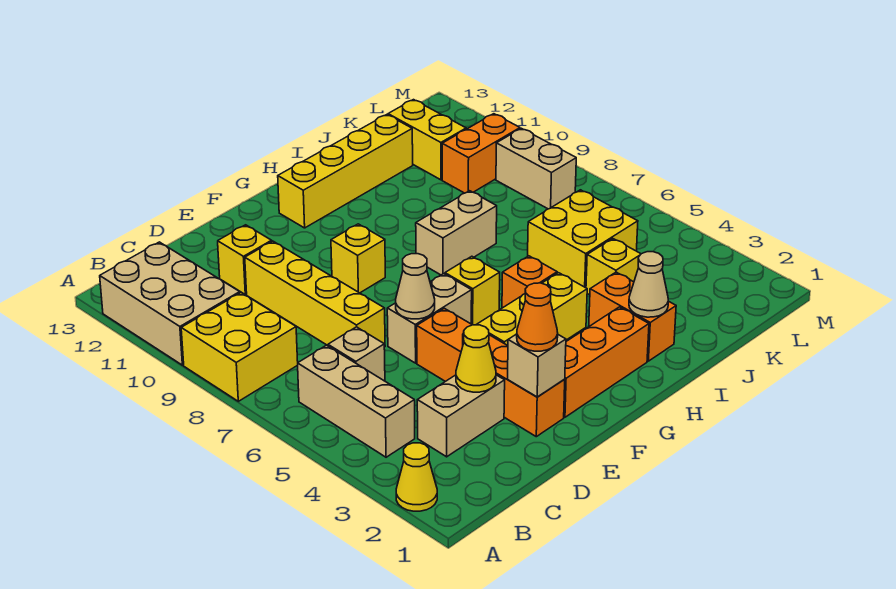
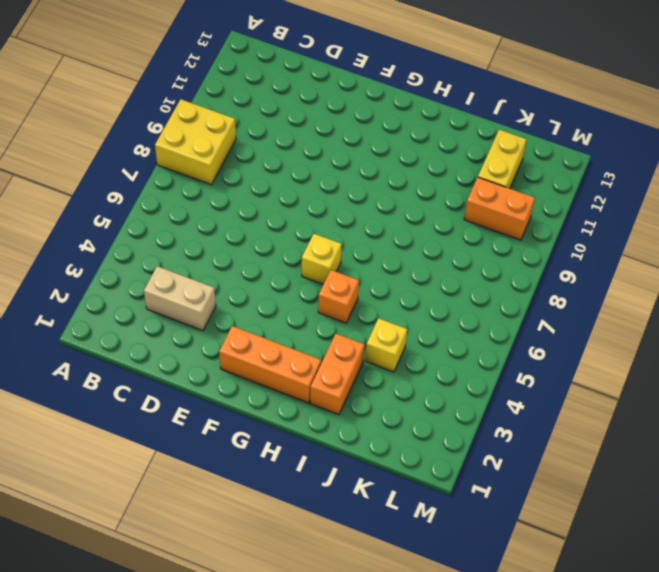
none -> yellow 1x1 cone [396,443,437,511]
none -> tan 2x3 brick [100,242,240,365]
none -> tan 1x3 brick [298,345,415,457]

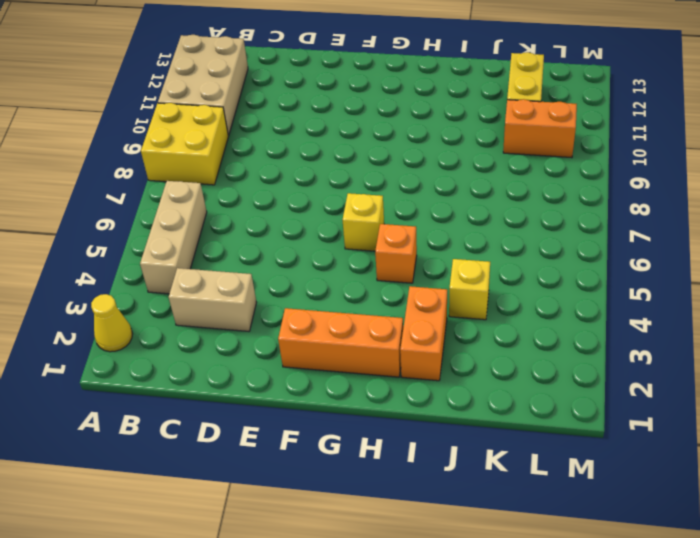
none -> tan 1x1 brick [328,327,385,381]
none -> yellow 1x4 brick [245,241,385,347]
none -> yellow 1x1 brick [218,225,272,294]

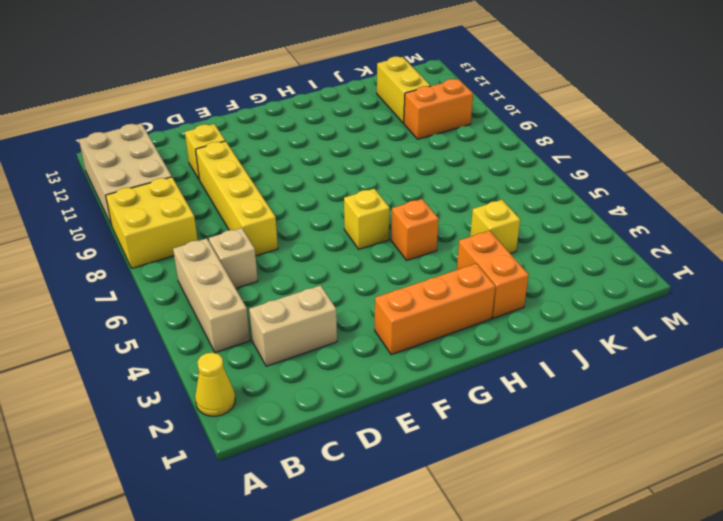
none -> orange 1x4 brick [417,308,565,437]
none -> tan 1x2 brick [387,274,472,363]
none -> yellow 1x3 brick [476,273,587,346]

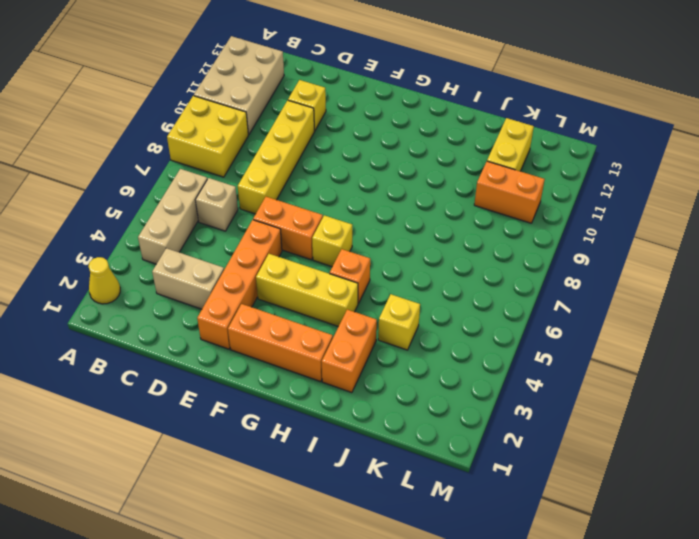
orange 1x2 brick [253,197,323,260] -> tan 1x2 brick [387,274,472,363]
none -> yellow 1x1 brick [331,224,385,293]
none -> yellow 1x4 brick [278,115,413,228]
none -> tan 1x2 brick [416,191,497,275]

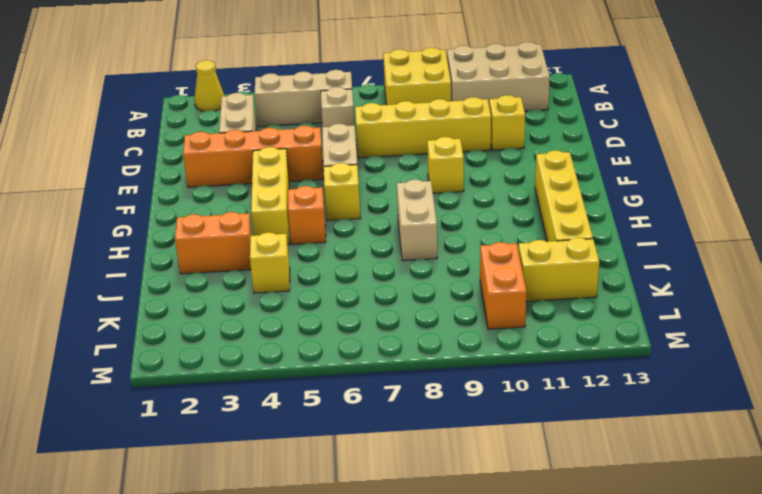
none -> orange 1x3 brick [564,307,649,417]
none -> yellow 2x2 brick [528,190,638,288]
none -> tan 1x2 brick [496,128,576,209]

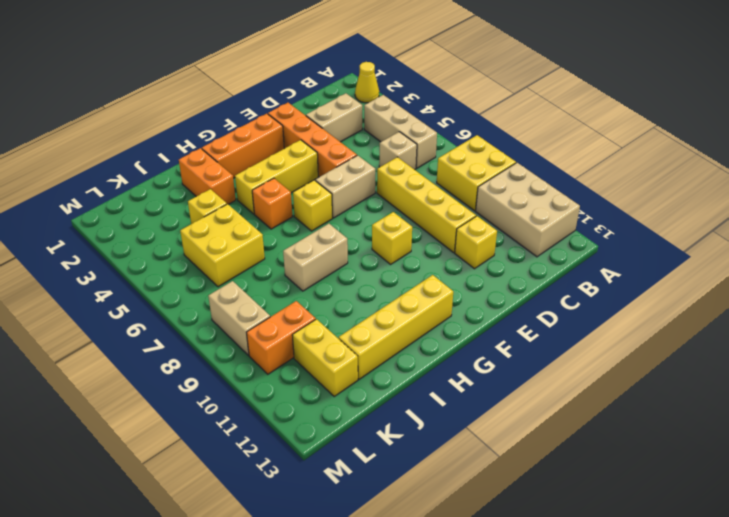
none -> yellow 1x1 cone [456,325,496,392]
none -> tan 1x1 brick [508,334,566,397]
none -> tan 1x1 cone [396,254,435,319]

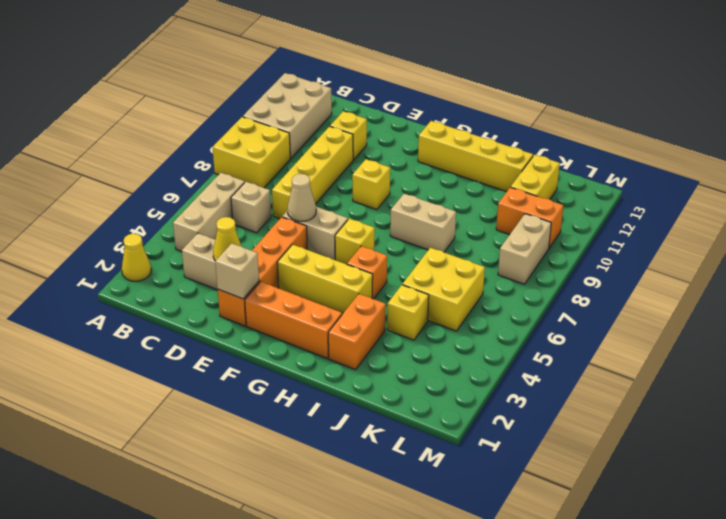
none -> tan 1x1 cone [629,252,668,317]
none -> orange 1x1 cone [517,283,558,351]

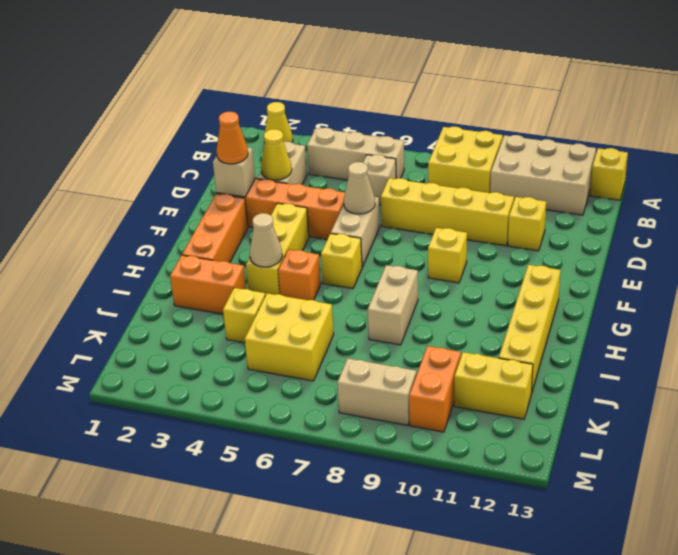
yellow 1x1 brick [590,148,628,200] -> none
tan 1x1 cone [250,213,282,267] -> tan 1x1 cone moved to [629,252,668,317]

